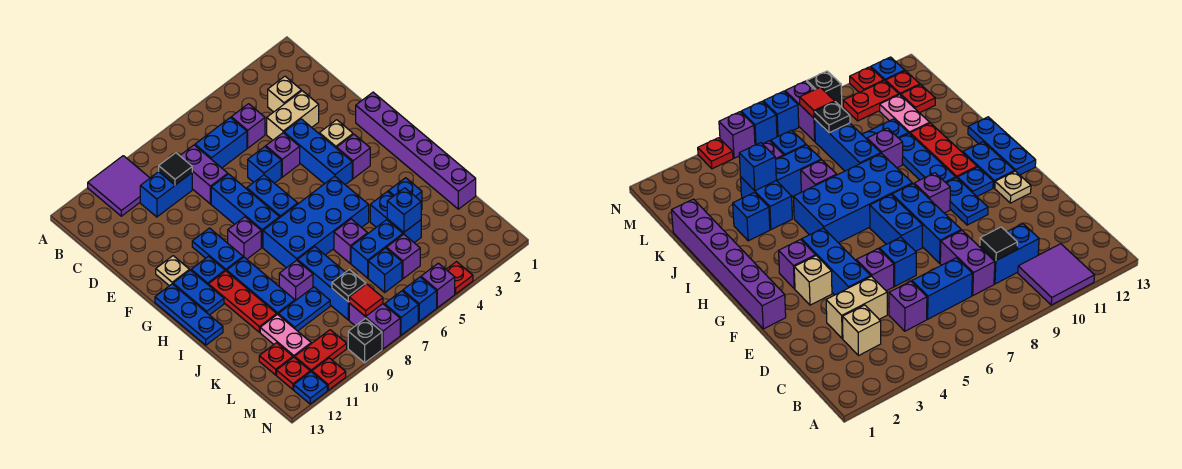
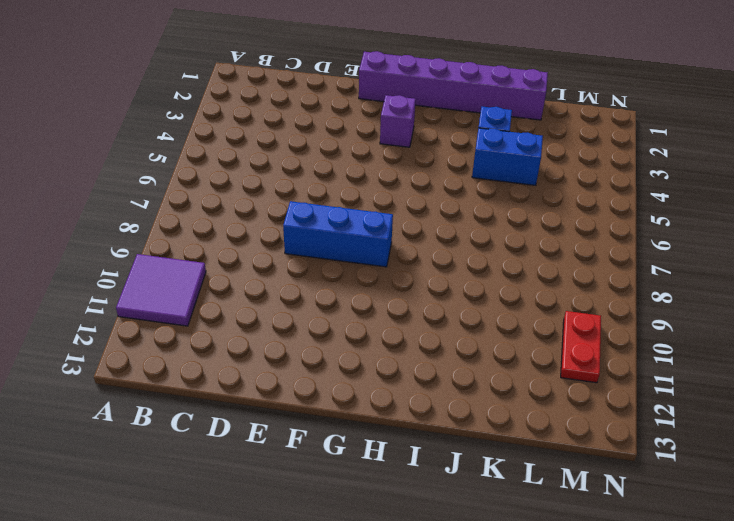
none -> tan 1x1 brick [268,76,301,112]
none -> purple 1x1 brick [231,104,265,148]
none -> blue 1x2 brick [195,118,247,168]
none -> purple 1x2 brick [180,145,228,204]

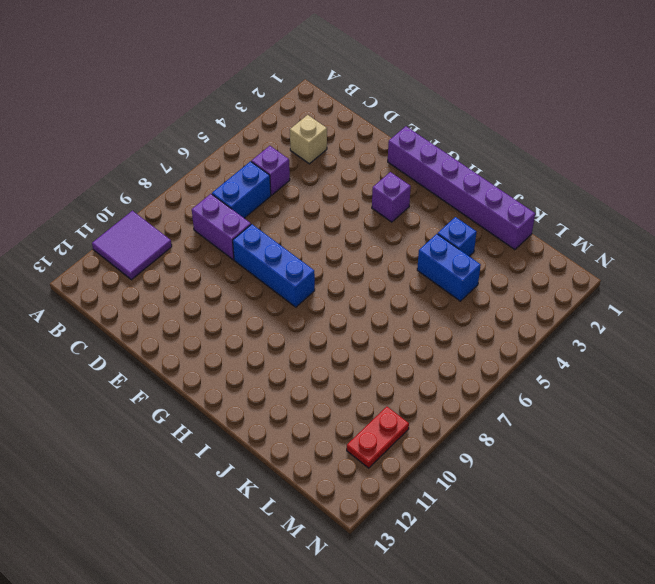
none -> blue 1x2 brick [140,172,192,217]
none -> tan 1x2 brick [267,91,319,140]
none -> blue 1x3 brick [284,119,352,185]
none -> purple 1x1 brick [266,133,300,177]

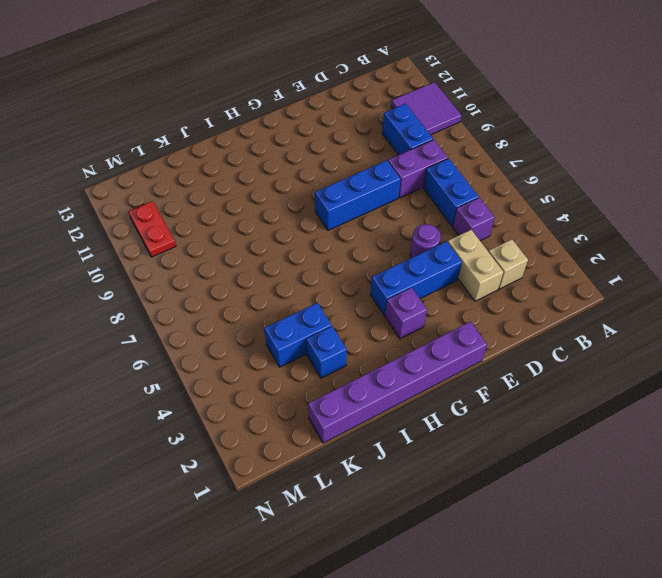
purple 1x1 round brick [410,224,441,258] -> purple 1x1 brick [266,133,300,177]
none -> blue 1x1 brick [248,147,281,183]
none -> tan 1x1 brick [319,120,353,148]
none -> blue 1x2 brick [247,175,298,218]
none -> blue 1x2 plate [192,228,243,271]

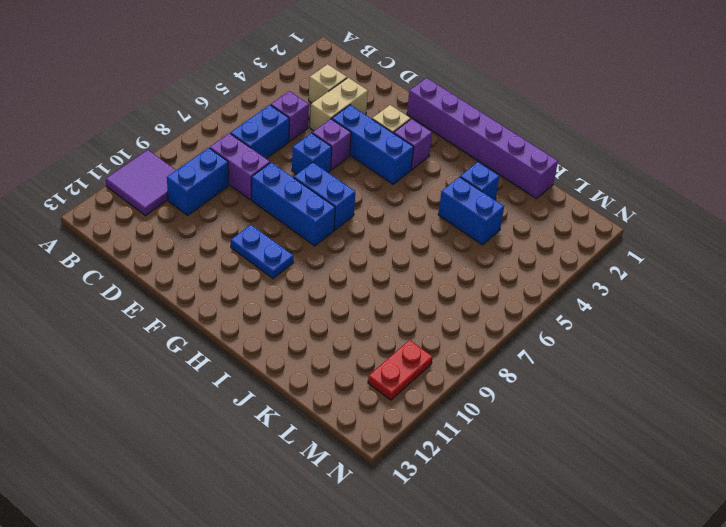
none -> tan 1x1 plate [156,256,190,286]
none -> purple 1x1 brick [228,217,261,259]
none -> blue 1x1 plate [191,256,225,284]
none -> blue 1x2 plate [173,270,224,315]

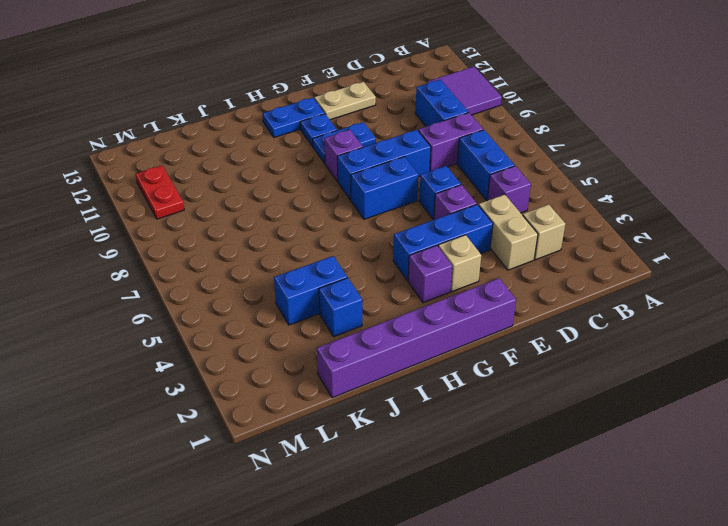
tan 1x2 plate [314,82,376,120] -> tan 1x1 plate [156,256,190,286]
none -> blue 1x3 plate [155,284,223,345]
none -> blue 2x4 brick [263,176,369,268]
none -> blue 1x3 plate [227,257,295,314]
none -> red 1x3 plate [208,271,277,332]

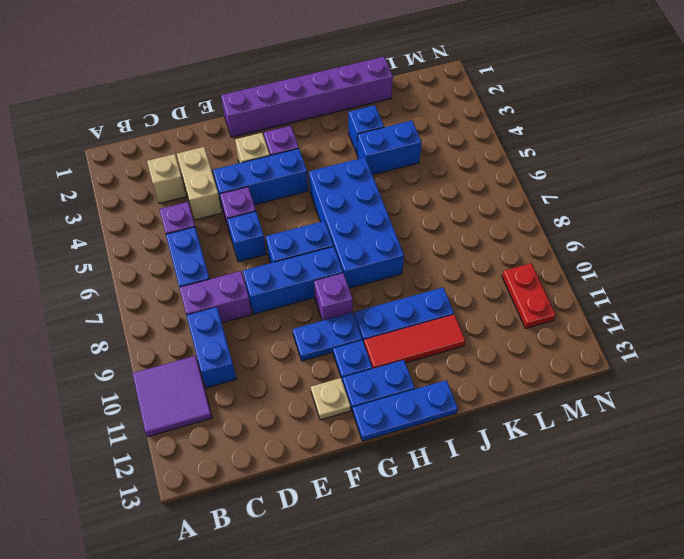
red 1x3 tile [364,315,465,369] -> red 1x3 plate [208,271,277,332]
none -> purple 1x1 brick [334,219,368,263]
none -> blue 1x3 brick [298,247,349,320]
none -> purple 1x1 brick [279,260,313,301]
none -> blue 1x2 brick [351,220,403,278]

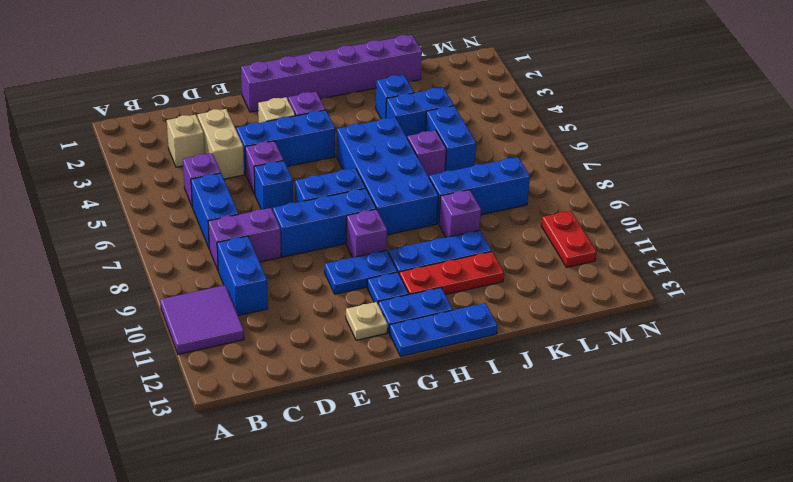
none -> blue 1x2 plate [278,287,330,331]
none -> pink 1x2 plate [260,314,311,358]
none -> purple 1x1 brick [387,234,420,279]
none -> blue 1x1 brick [368,248,402,292]

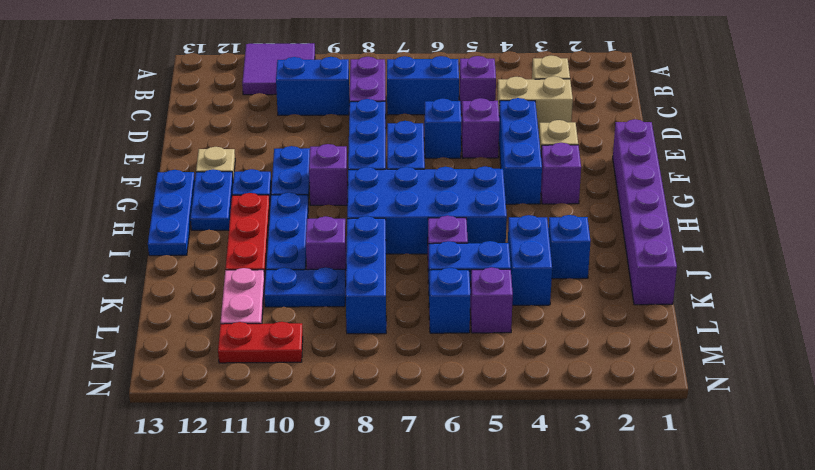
none -> red 1x1 plate [259,343,293,375]
none -> purple 1x2 brick [349,303,400,349]
none -> red 1x1 plate [277,357,310,389]
none -> red 1x1 plate [446,262,473,294]

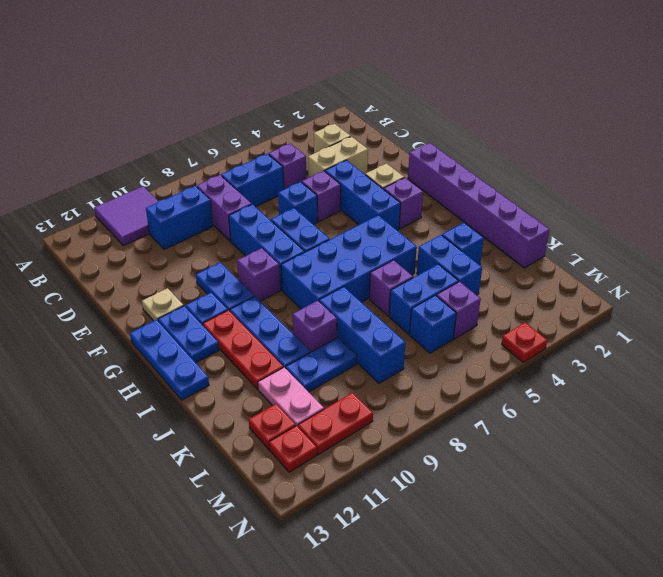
none -> purple 1x2 brick [349,303,400,349]
none -> purple 1x1 brick [421,263,455,308]
none -> blue 1x1 brick [403,277,437,321]
none -> blue 1x1 brick [385,291,418,335]

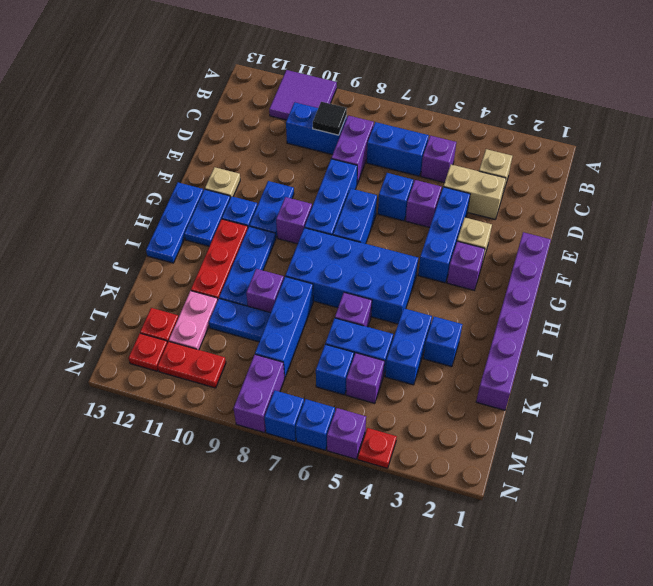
none -> black 1x1 brick [348,318,382,363]
none -> red 1x1 plate [312,358,346,390]
none -> blue 1x1 plate [294,372,327,404]
none -> blue 1x1 brick [387,188,421,232]

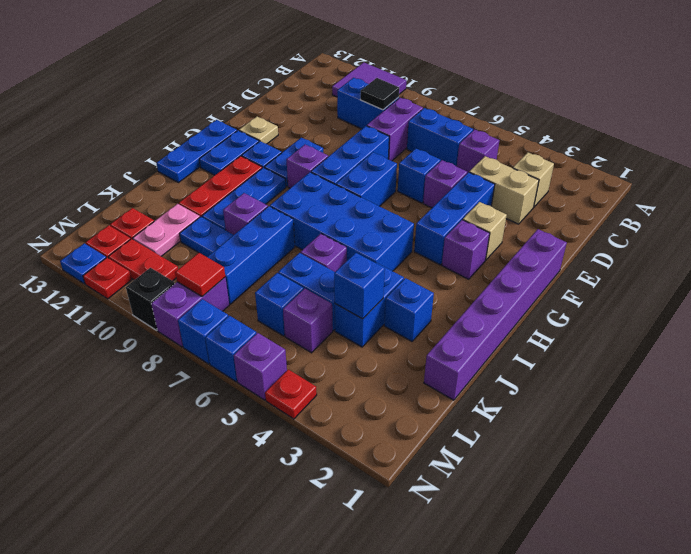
none -> black 1x1 plate [332,270,366,302]

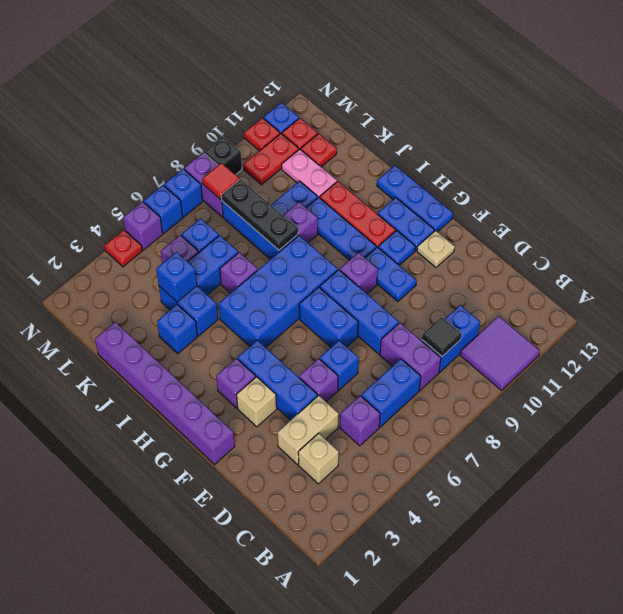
black 1x3 plate [221,179,298,250] -> black 1x1 plate [332,270,366,302]

